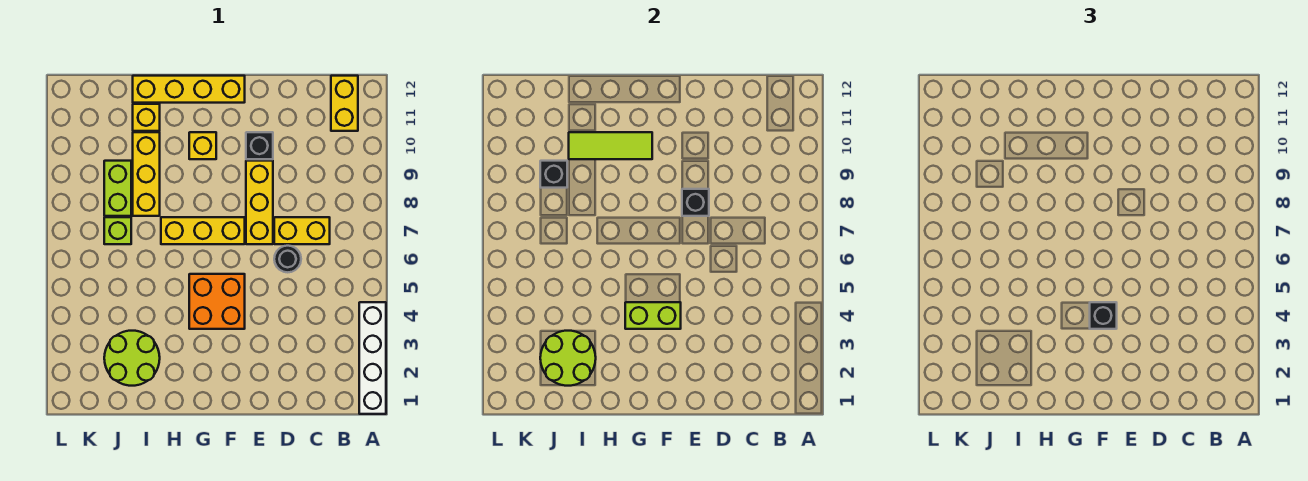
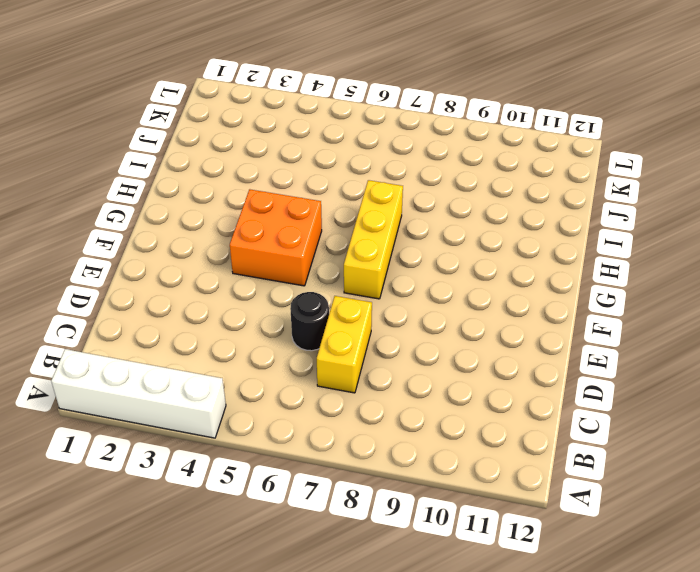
none -> yellow 1x2 brick [331,76,358,131]
none -> yellow 1x3 brick [246,161,273,244]
none -> black 1x1 brick [246,132,273,159]

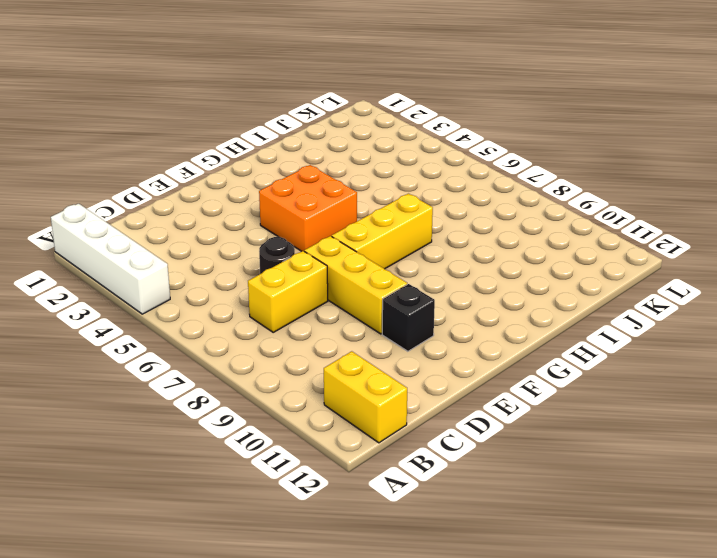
none -> yellow 1x4 brick [133,76,245,103]
none -> yellow 1x1 brick [189,132,216,159]
none -> lime 2x2 round brick [104,331,160,386]

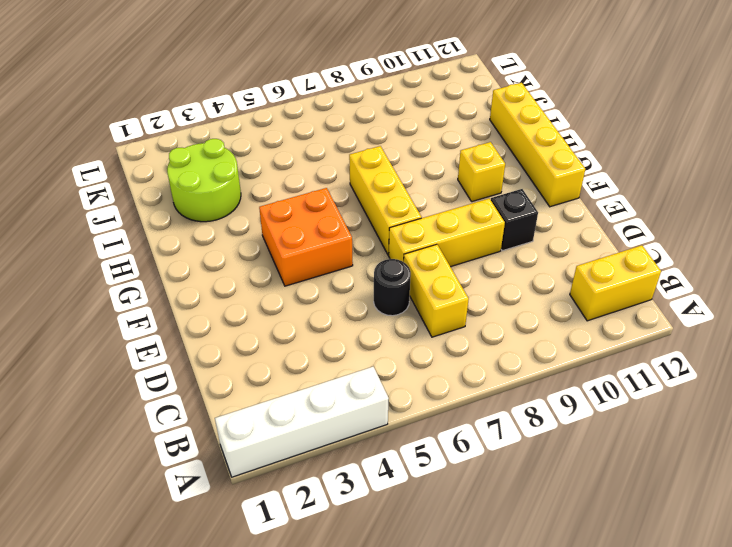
none -> yellow 1x3 brick [133,132,160,216]
none -> yellow 1x1 brick [133,104,160,131]
none -> lime 1x1 brick [104,217,131,244]

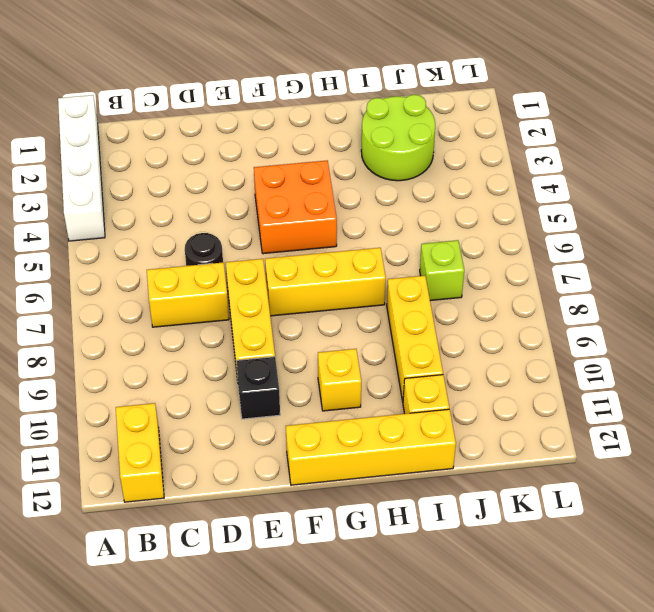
none -> lime 1x2 brick [104,161,131,216]
none -> black 1x1 brick [682,189,709,216]
none -> lime 1x2 brick [625,302,681,329]

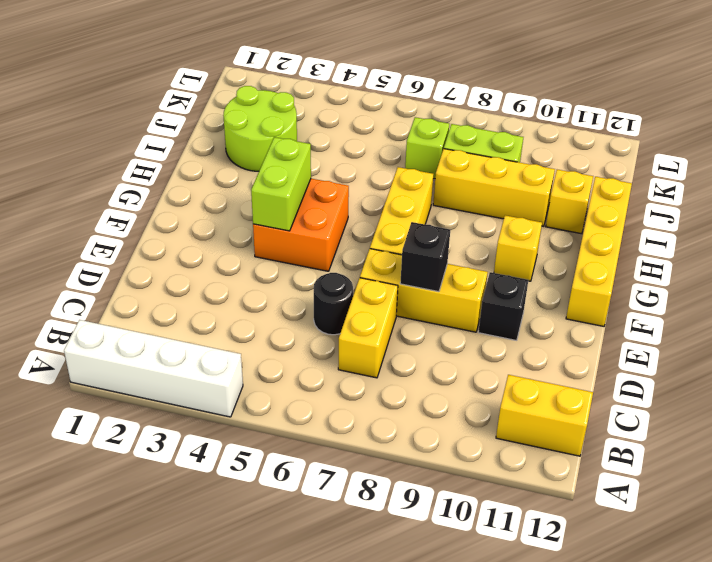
none -> lime 1x3 tile [569,132,652,159]
none -> lime 2x2 round brick [540,331,596,386]
none -> black 1x1 brick [540,161,567,188]

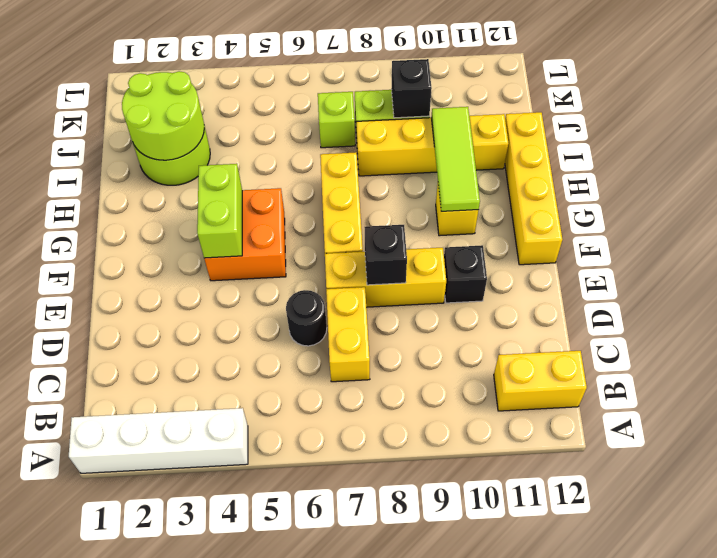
none -> black 1x1 brick [1090,302,1117,329]

